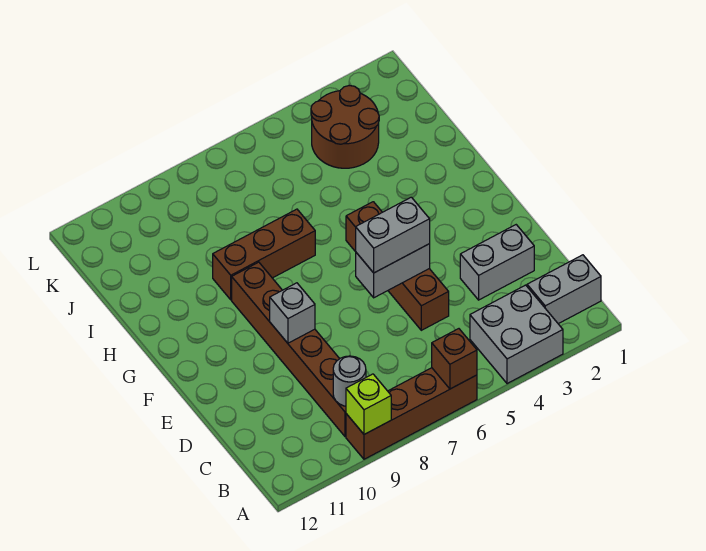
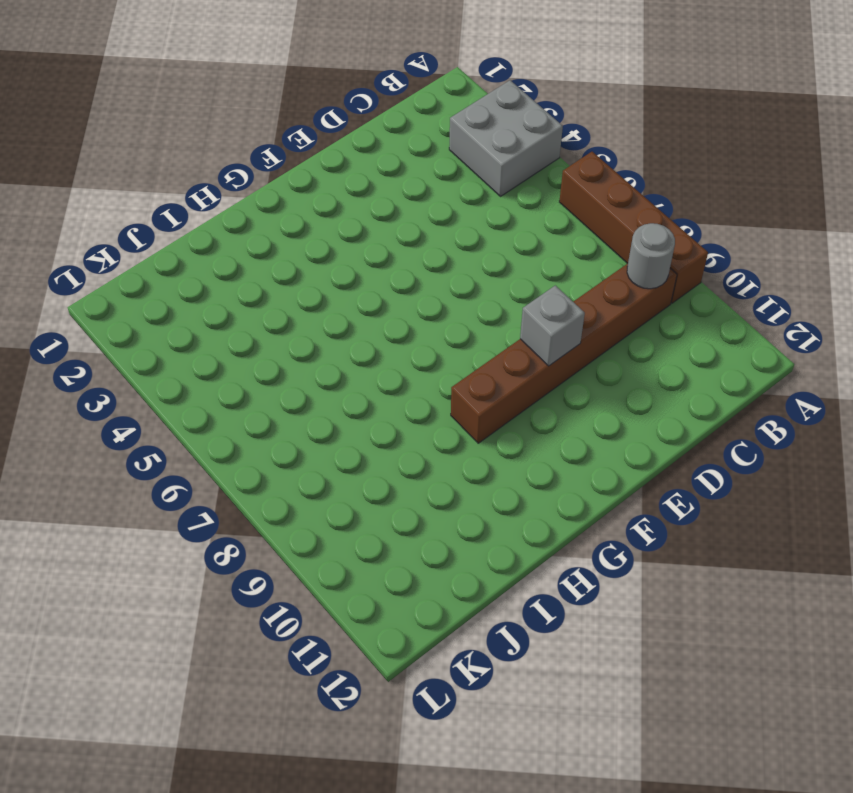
none -> grey 1x2 brick [527,255,601,324]
none -> grey 1x2 brick [460,225,534,300]
none -> brown 1x4 brick [346,202,449,330]

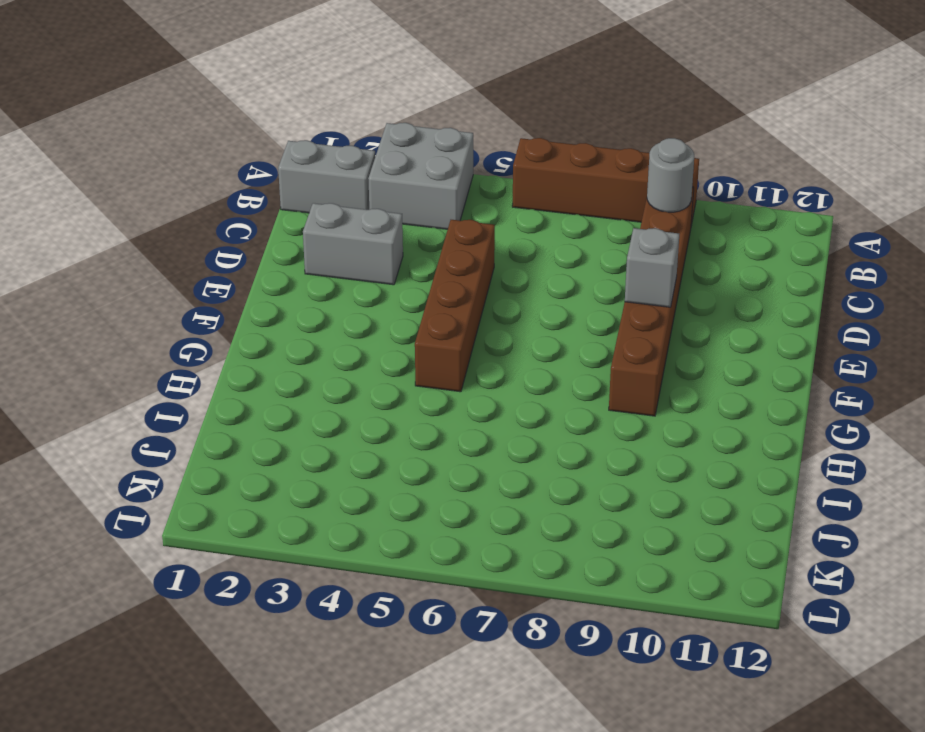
none -> brown 1x3 brick [213,209,315,300]
none -> brown 2x2 round brick [311,86,379,168]
none -> brown 1x1 brick [432,329,477,389]

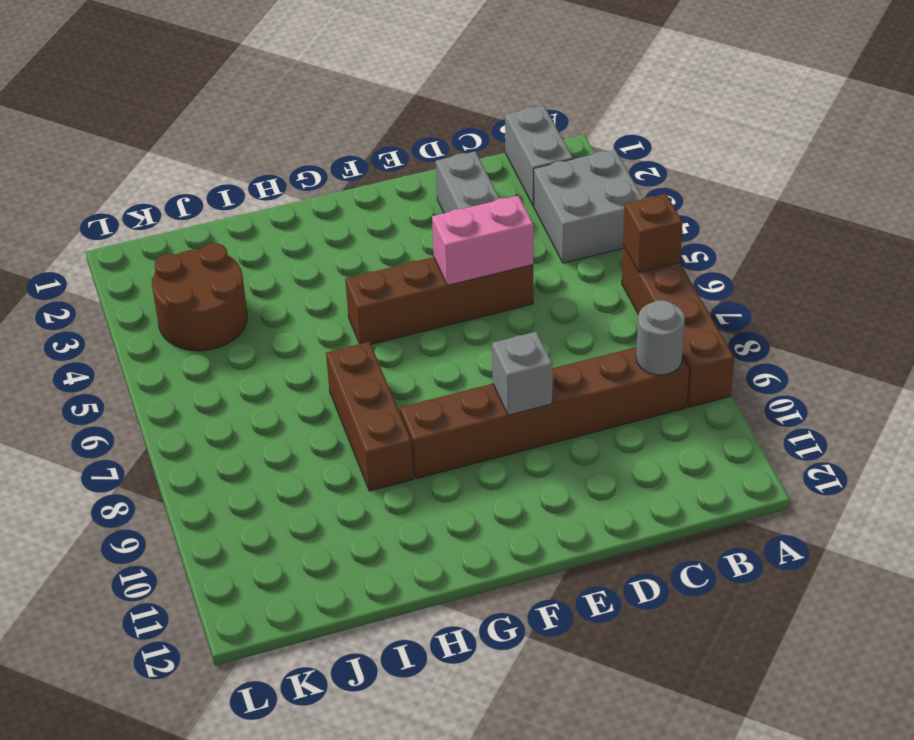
pink 1x2 brick [432,196,533,285] -> grey 1x2 brick [356,244,430,298]
none -> lime 1x1 brick [346,374,391,434]
none -> grey 1x2 brick [356,197,430,273]

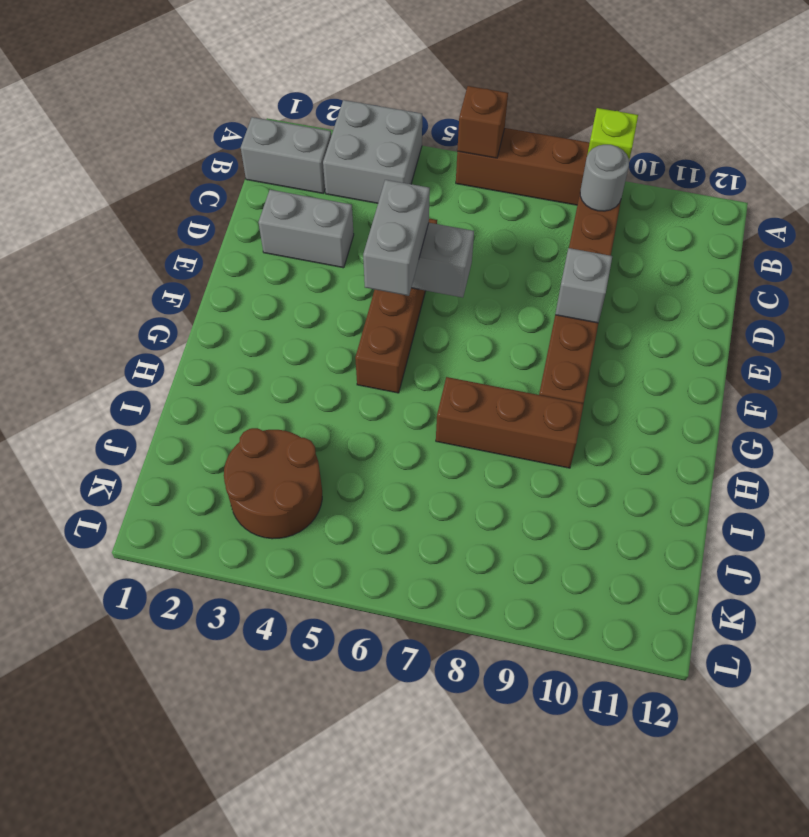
grey 1x2 brick [363,180,430,296] -> grey 1x2 brick turned to [356,197,430,273]

